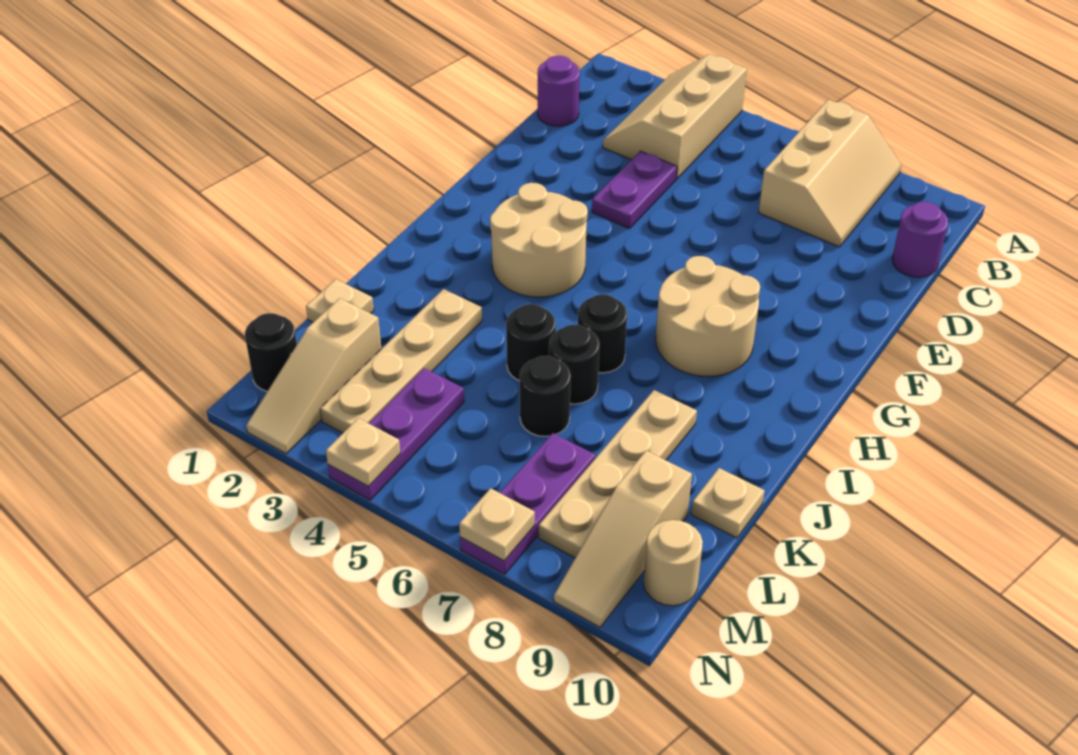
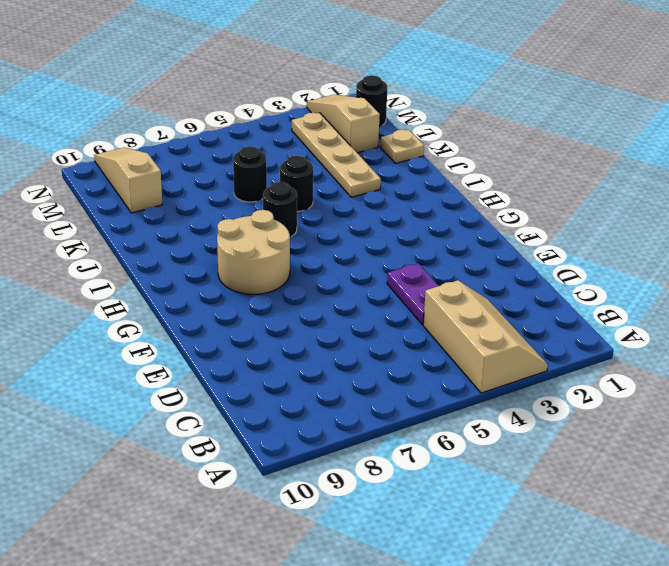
none -> tan 2x3 slope [759,100,901,247]
none -> purple 1x1 round brick [538,56,580,126]
none -> purple 1x1 round brick [892,202,948,277]

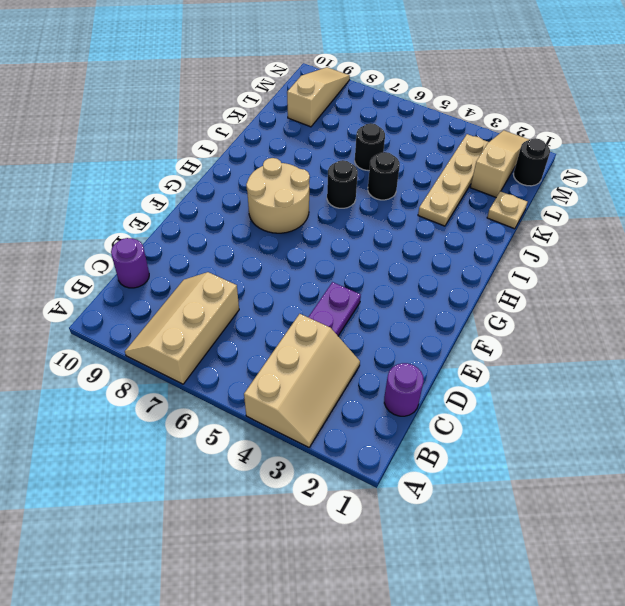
none -> tan 2x2 round brick [490,183,588,297]
none -> black 1x1 round brick [549,325,599,404]
none -> tan 1x4 plate [539,390,697,558]

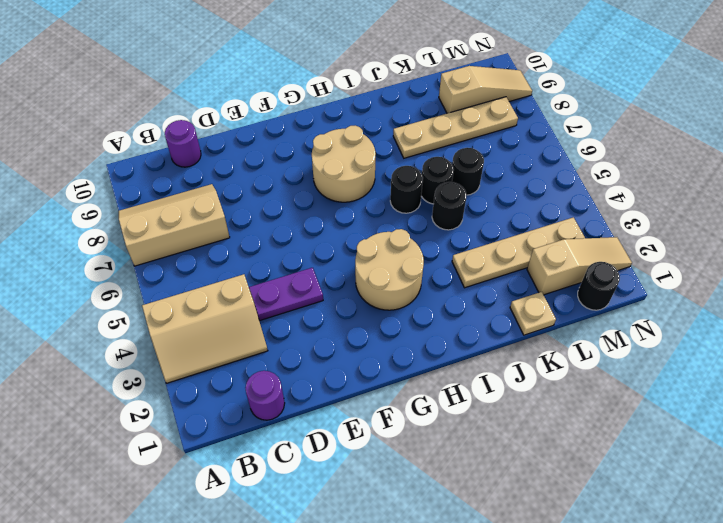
none -> tan 1x1 plate [691,468,765,538]
none -> purple 1x3 plate [328,368,464,500]
none -> purple 1x3 plate [460,433,595,574]

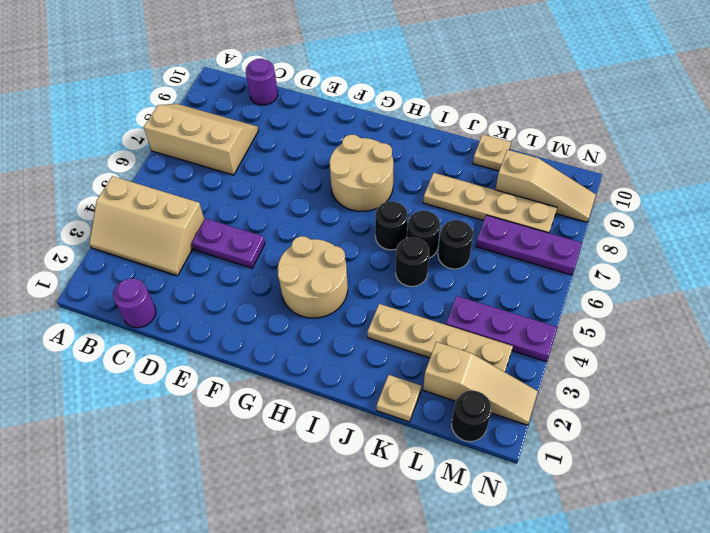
none -> tan 1x1 round brick [644,520,703,606]
none -> tan 1x1 plate [326,418,400,486]
none -> tan 1x1 plate [459,488,535,561]

